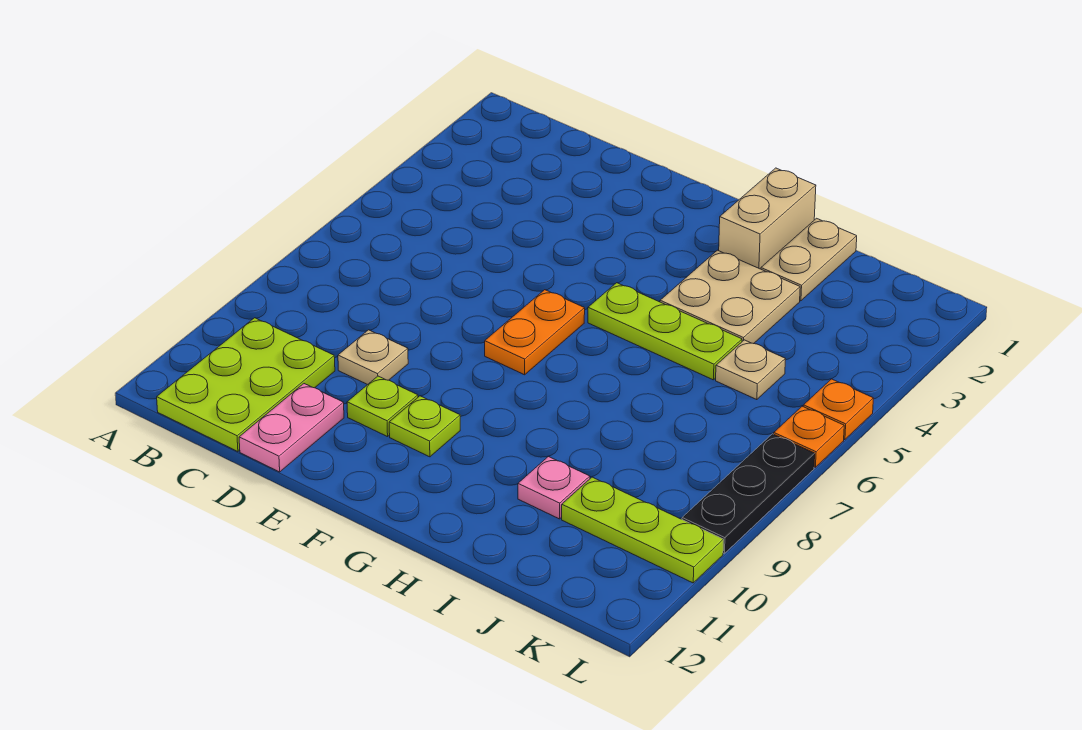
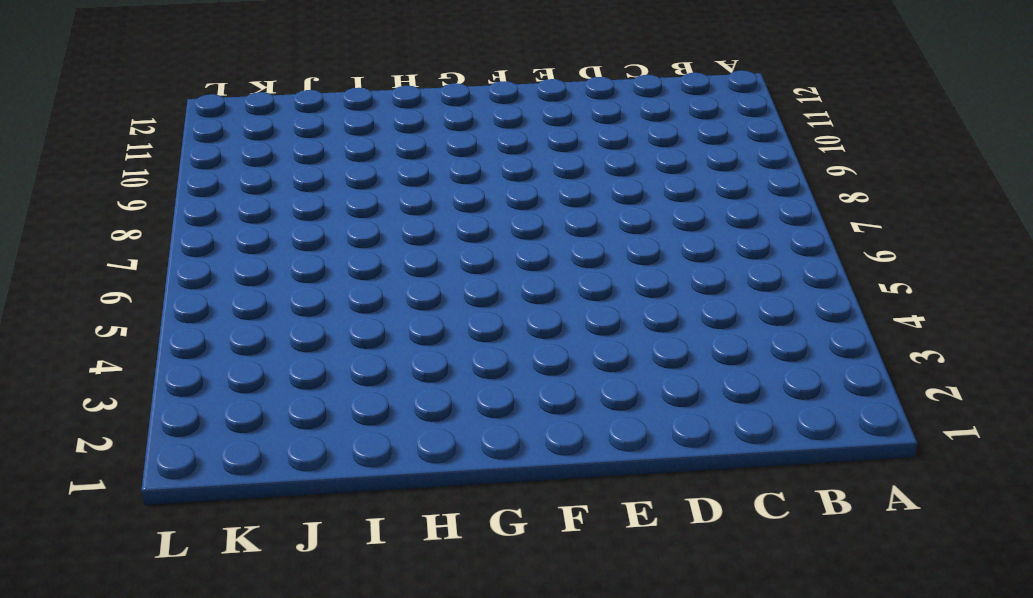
none -> lime 2x3 plate [157,318,335,452]
none -> tan 1x1 plate [338,330,408,385]
none -> pink 1x2 plate [239,384,344,472]

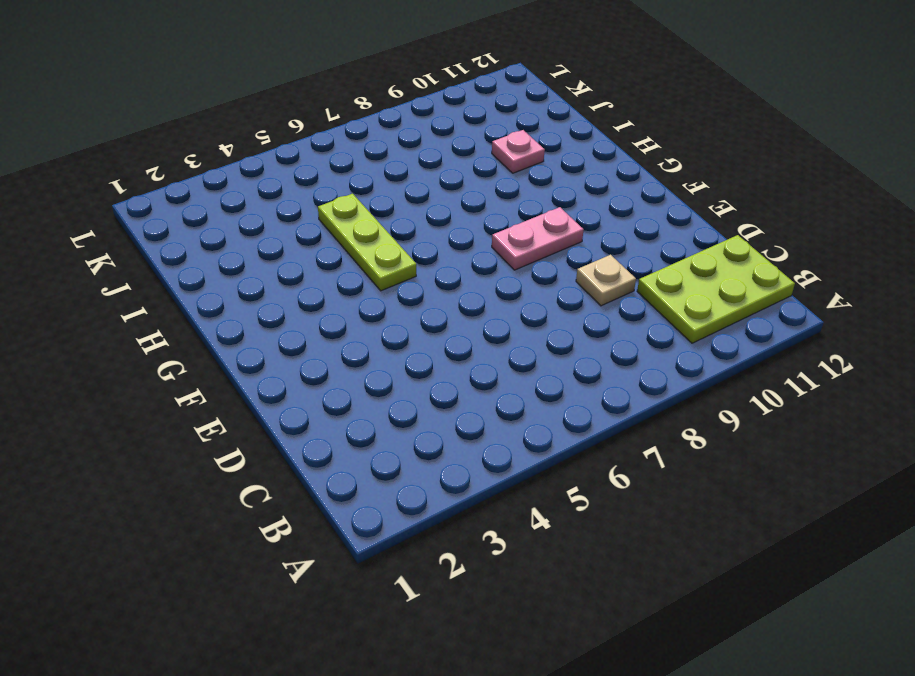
pink 1x2 plate [492,207,584,270] -> pink 1x2 plate moved to [239,384,344,472]
none -> lime 1x1 plate [347,376,418,437]
none -> orange 1x2 plate [485,290,585,375]
none -> lime 1x1 plate [389,396,460,457]

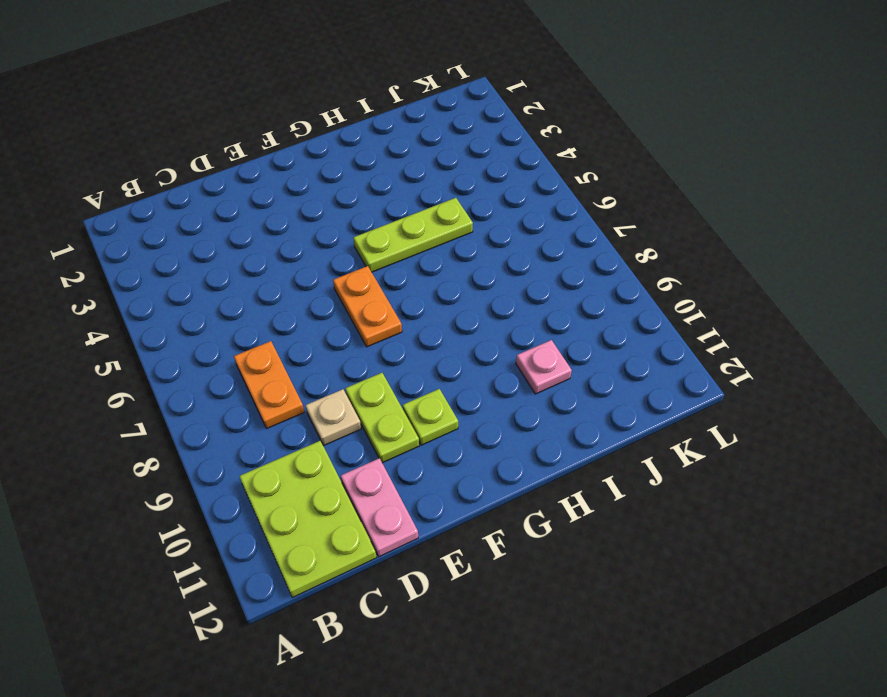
orange 1x2 plate [234,341,304,429] -> none
lime 1x2 plate [345,373,419,463] -> lime 1x1 plate [347,376,418,437]
none -> tan 1x2 brick [719,168,816,269]
none -> tan 2x2 plate [660,250,800,344]
none -> tan 1x2 plate [761,218,857,301]

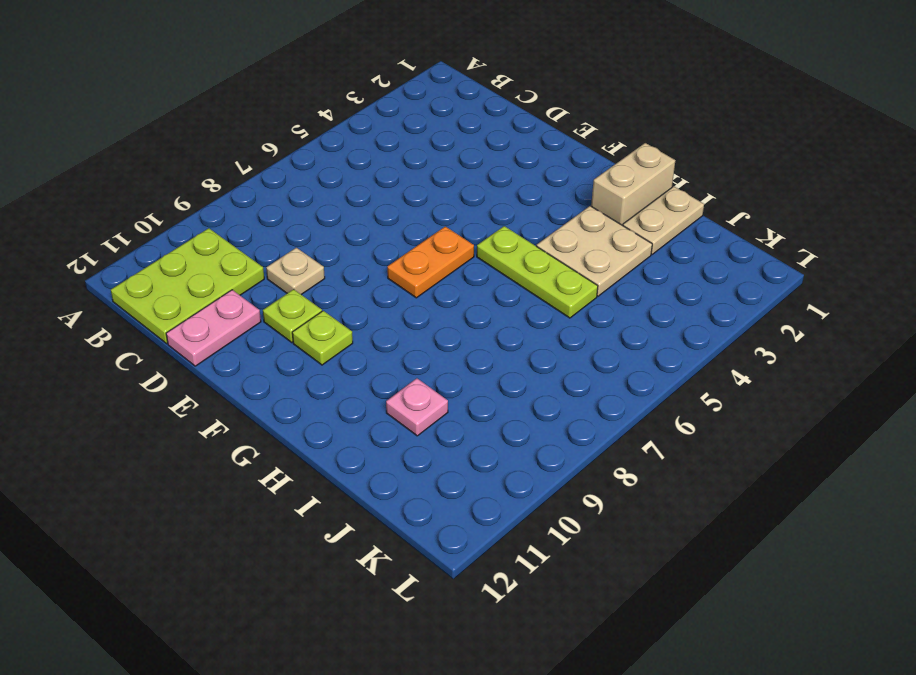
none -> tan 1x1 plate [716,340,785,400]
none -> lime 1x3 plate [562,477,724,583]
none -> orange 1x1 plate [803,379,873,440]

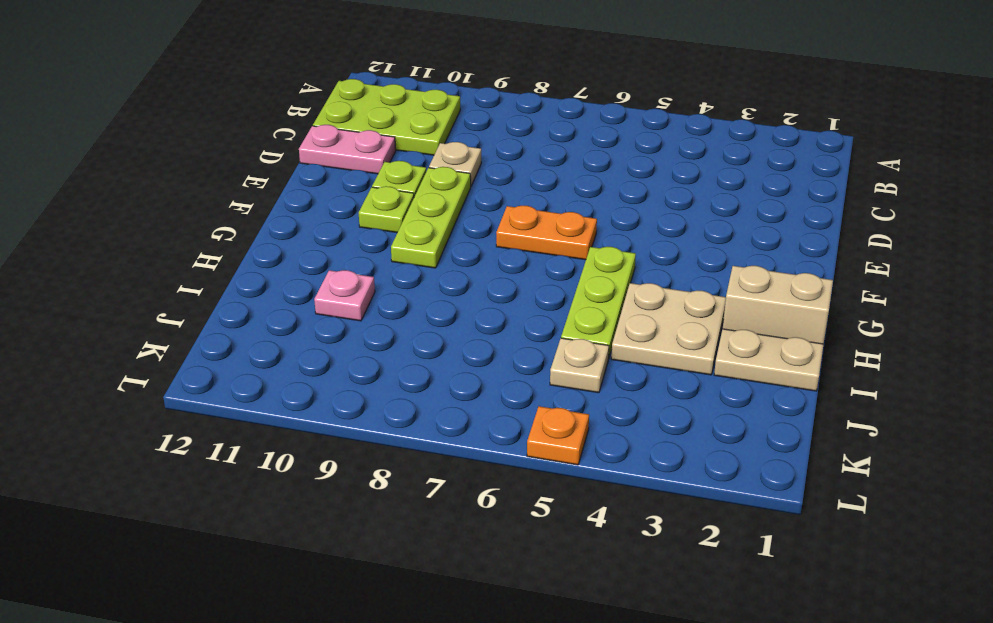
lime 1x3 plate [391,167,471,268] -> lime 1x3 plate moved to [562,477,724,583]
none -> orange 1x1 plate [774,406,844,467]
none -> black 1x3 plate [682,434,815,554]

